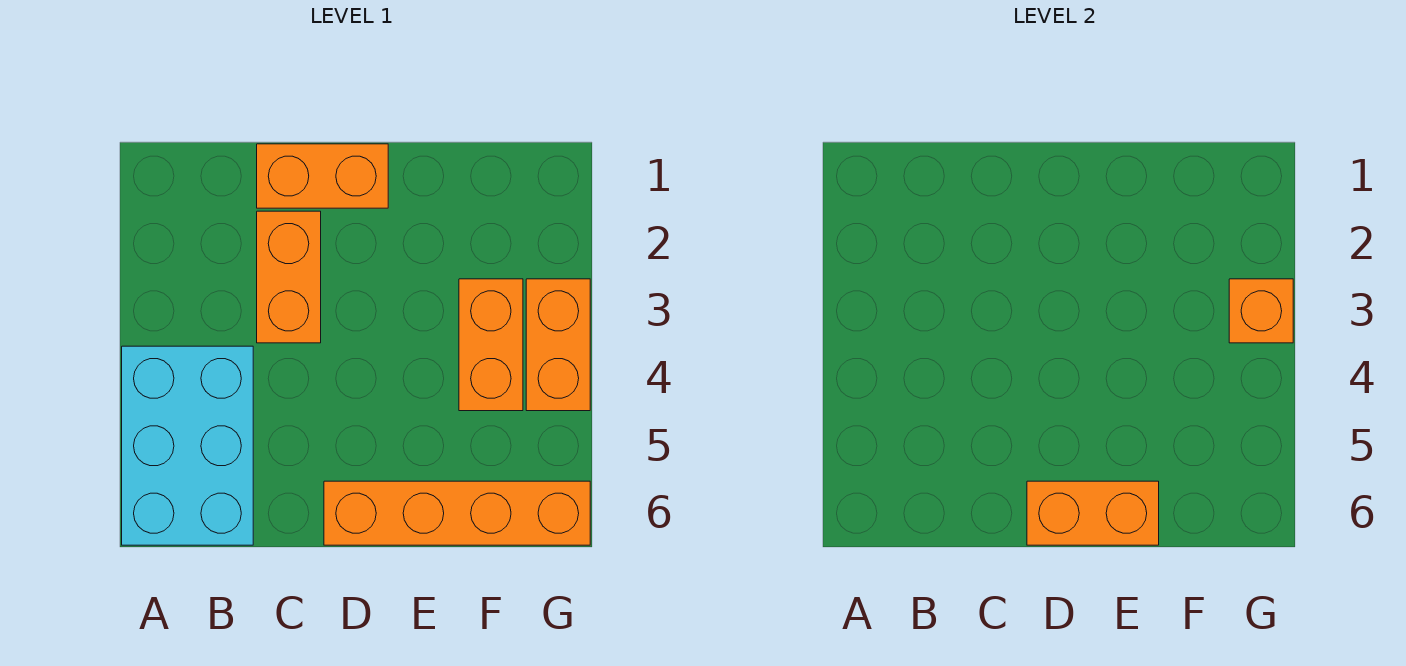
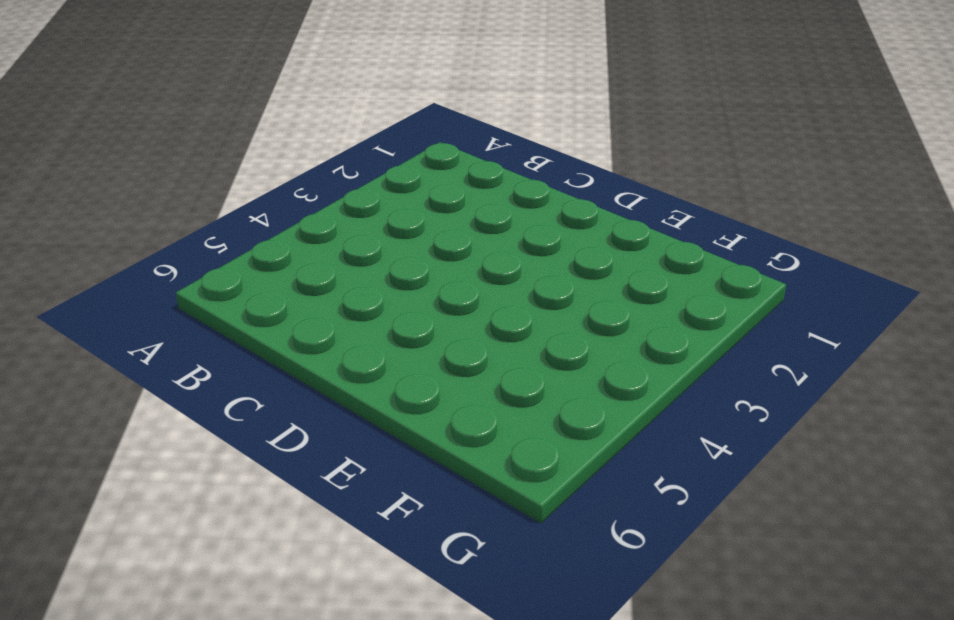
none -> cyan 2x3 brick [122,346,253,545]
none -> orange 1x2 brick [257,144,388,208]

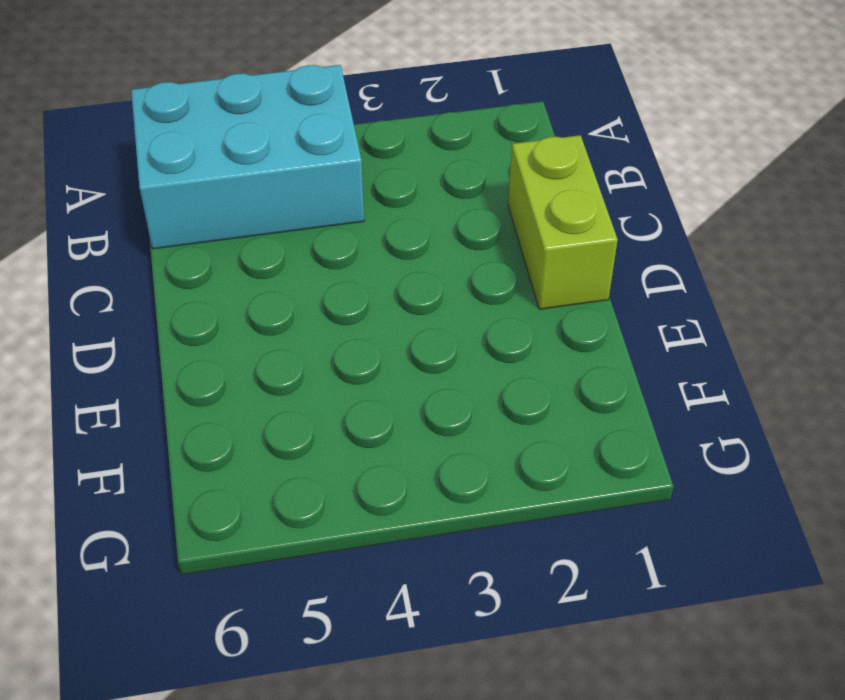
lime 1x2 brick [508,135,618,309] -> orange 1x2 brick [257,144,388,208]
none -> orange 1x2 brick [257,211,321,343]
none -> orange 1x4 brick [324,481,590,545]

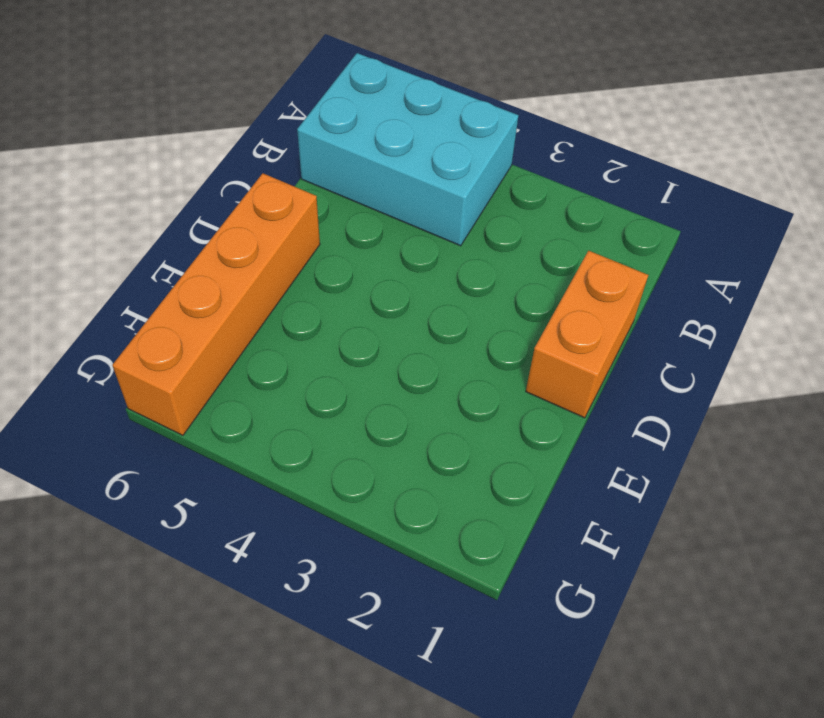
none -> orange 1x2 brick [257,211,321,343]
none -> orange 1x2 brick [459,279,523,411]

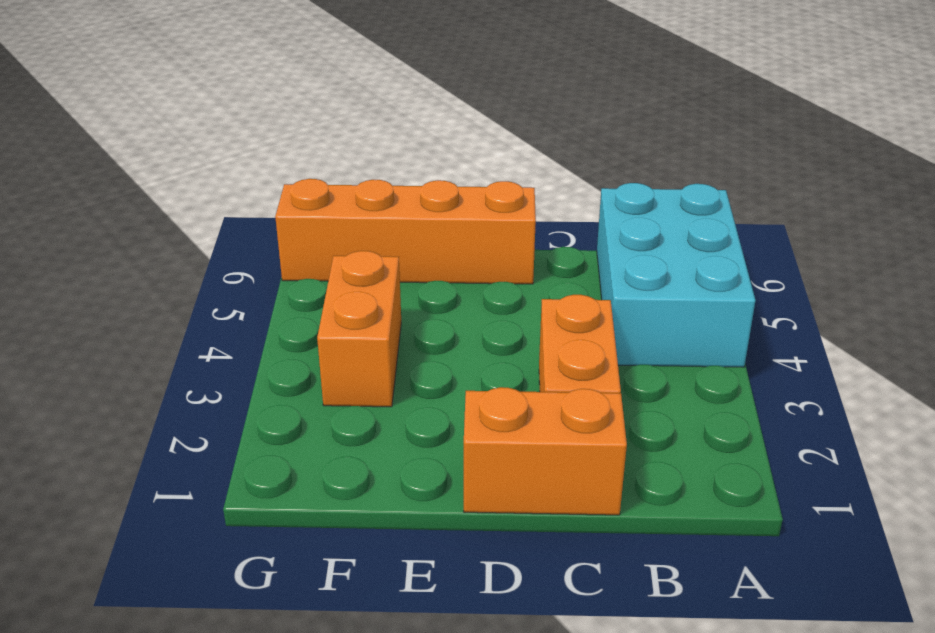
none -> orange 1x2 brick [526,279,590,411]
none -> orange 1x2 brick [1027,481,1159,545]

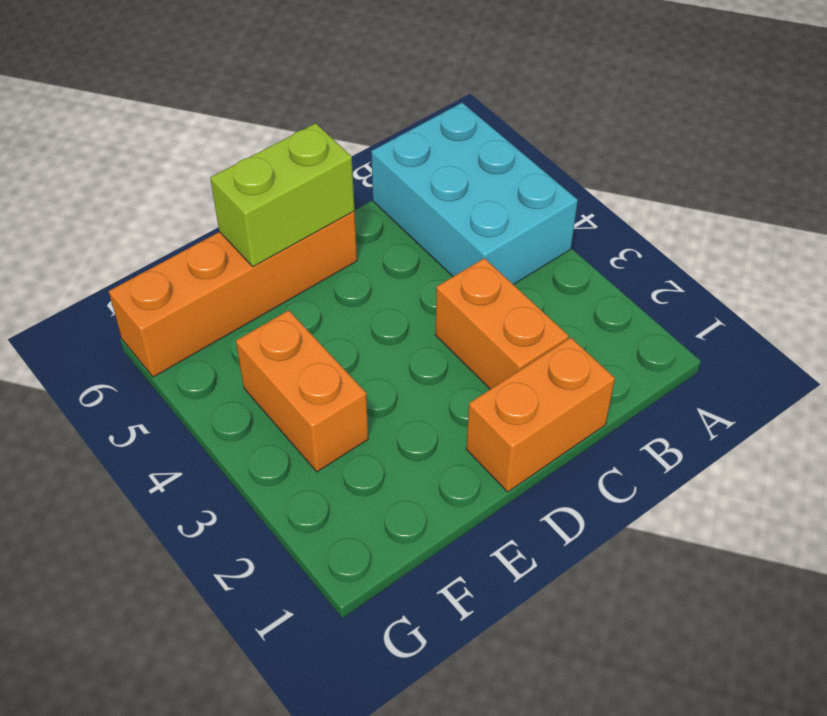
lime 1x2 brick [210,123,354,267] -> orange 1x2 brick [1027,481,1159,545]
none -> orange 1x2 brick [526,279,590,411]
none -> orange 1x1 brick [1229,279,1293,343]

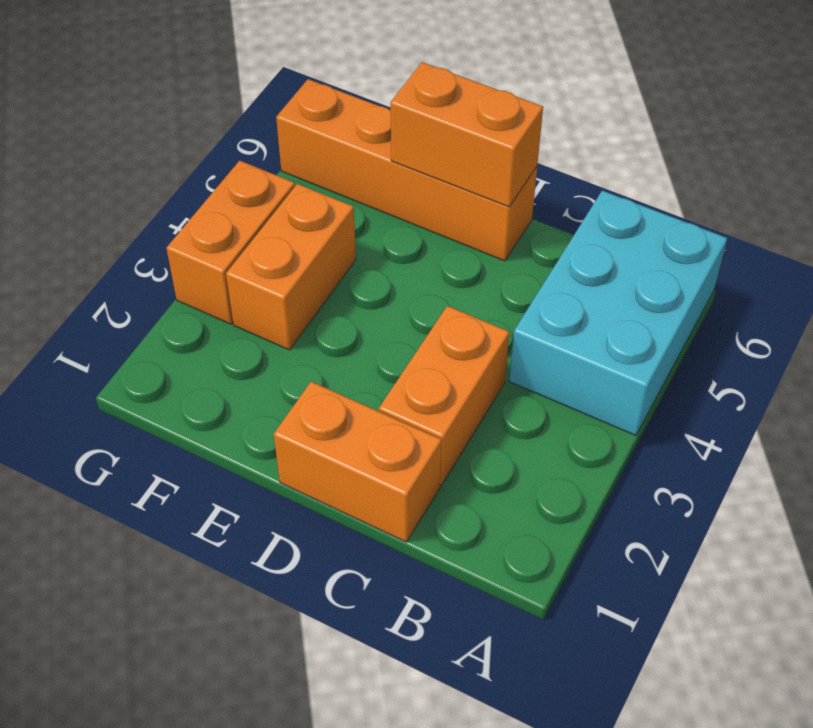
none -> orange 1x1 brick [1229,279,1293,343]

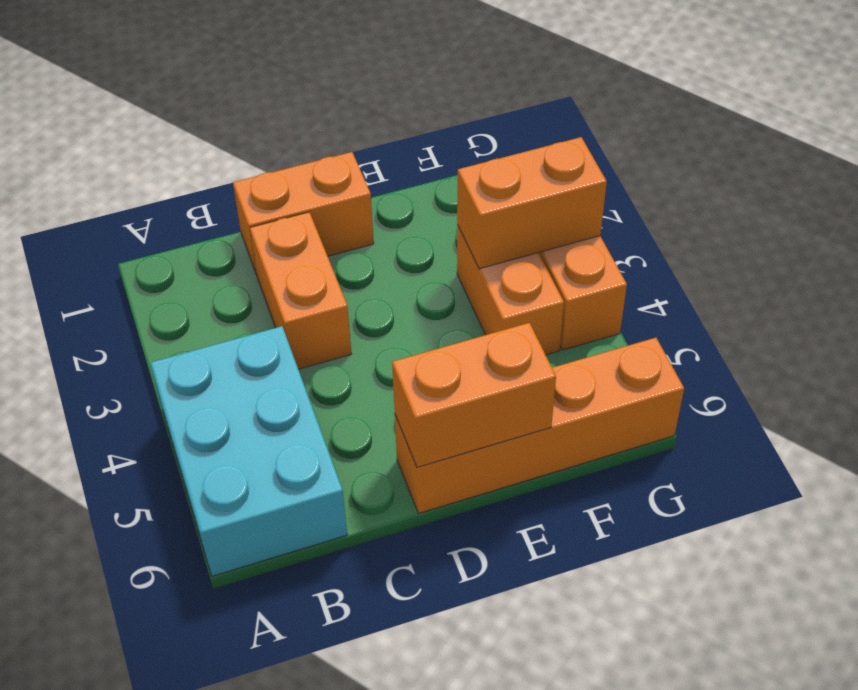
orange 1x2 brick [457,137,607,269] -> orange 1x1 brick [1229,279,1293,343]

